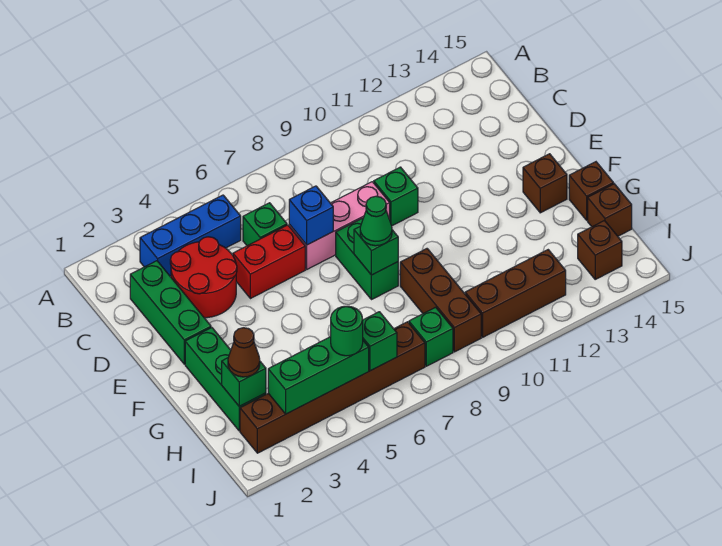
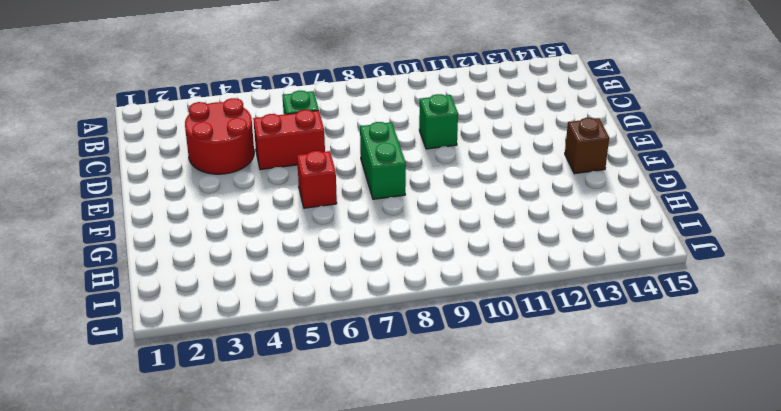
red 1x1 brick [297,151,337,208] -> none
none -> blue 1x3 brick [140,195,241,276]
none -> green 1x3 brick [130,261,211,364]
none -> pink 1x3 brick [289,182,390,269]

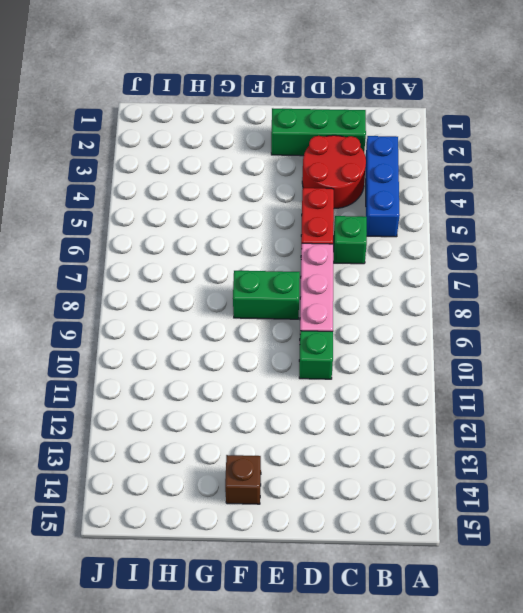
none -> green 1x3 brick [185,328,266,431]
none -> brown 1x3 brick [400,249,481,352]
none -> brown 1x1 brick [569,162,614,220]

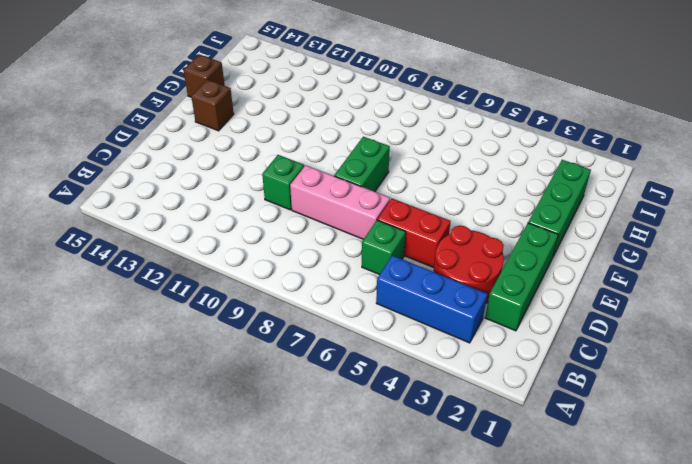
none -> brown 1x3 brick [400,249,481,352]
none -> brown 1x1 brick [588,184,632,236]
none -> brown 1x6 brick [240,322,425,453]

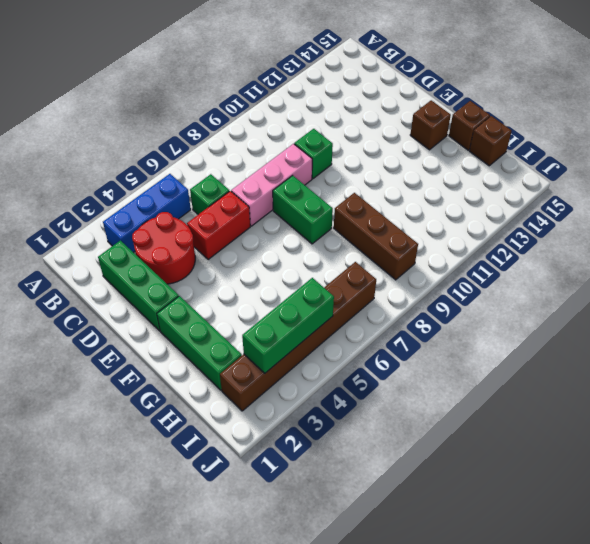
none -> green 1x1 brick [409,307,453,366]
none -> brown 1x3 brick [465,250,566,337]
none -> brown 1x1 brick [578,221,622,279]

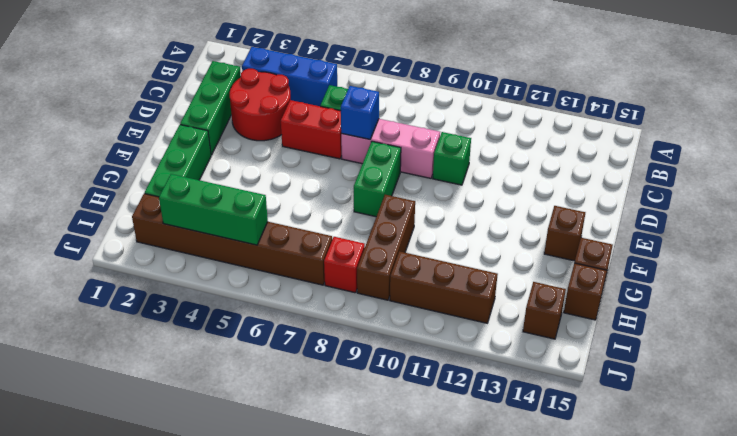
red 1x1 brick [324,237,365,293] -> green 1x1 brick [409,307,453,366]
none -> green 1x1 brick [354,226,398,275]
none -> green 1x1 brick [222,358,266,406]
none -> green 1x1 brick [363,312,397,371]

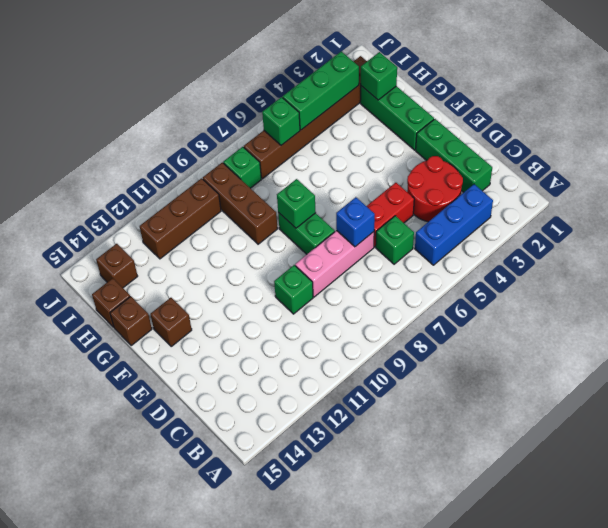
none -> green 1x1 cone [360,196,392,246]
none -> brown 1x1 cone [228,328,260,377]
none -> green 1x1 round brick [331,306,363,356]

